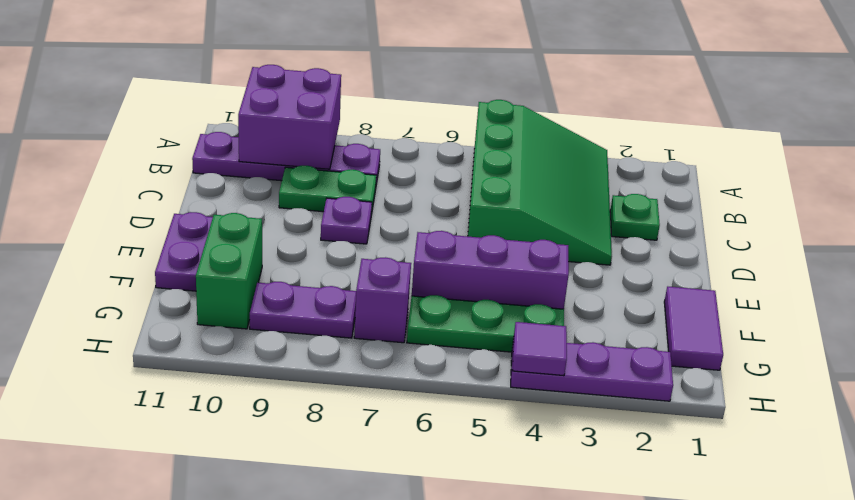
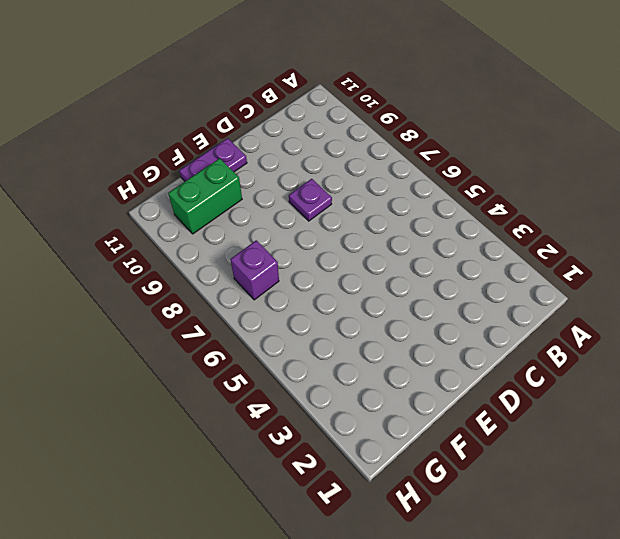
none -> green 3x4 slope [468,100,612,265]
none -> purple 1x4 plate [192,132,380,184]
none -> green 1x1 plate [610,194,660,240]

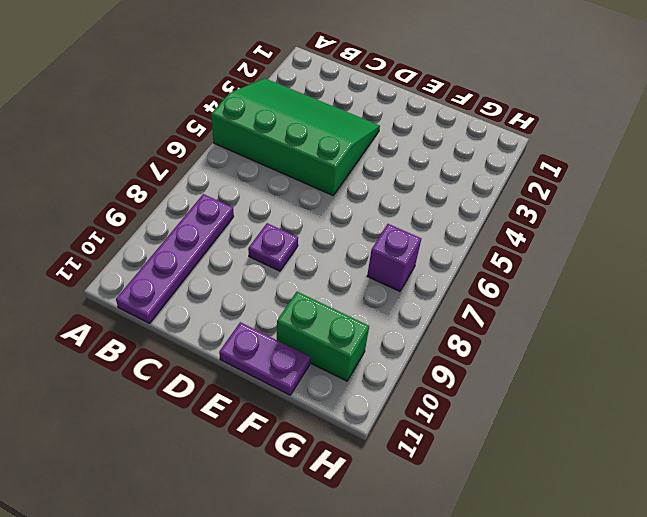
none -> green 1x1 plate [610,194,660,240]
none -> green 1x2 plate [279,166,376,214]
none -> purple 1x2 tile [664,287,723,370]

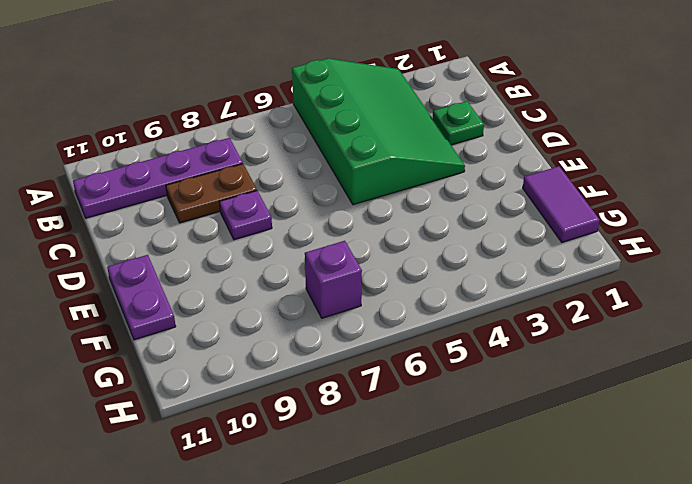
brown 1x2 plate [166,164,257,223] -> green 1x2 plate [279,166,376,214]
none -> purple 1x3 brick [412,231,569,309]
none -> green 1x2 brick [196,213,262,329]
none -> green 1x3 plate [407,295,564,352]

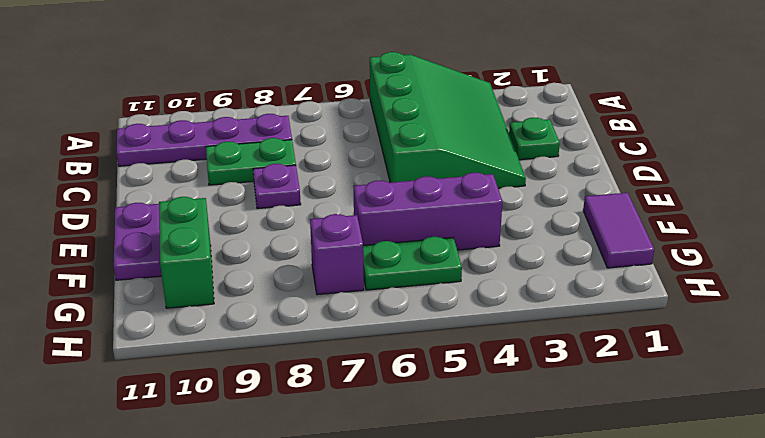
green 1x2 plate [363,237,462,290] -> green 1x3 plate [407,295,564,352]
none -> purple 1x2 plate [250,282,356,338]
none -> purple 1x3 plate [511,339,673,401]
none -> purple 2x2 brick [238,65,341,169]

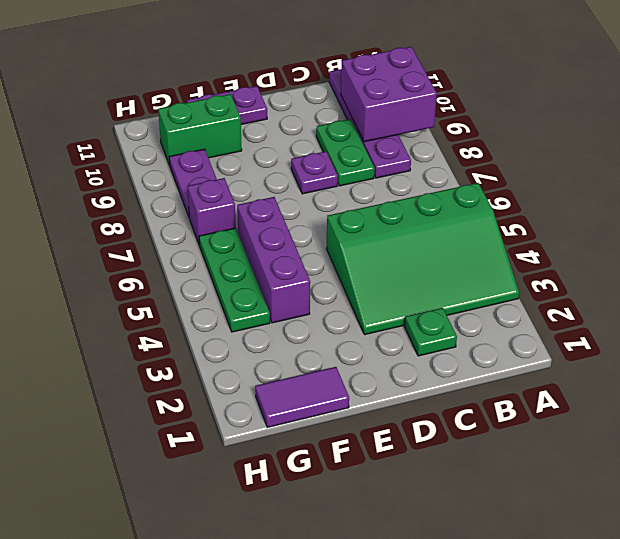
none -> purple 1x3 plate [511,339,673,401]
none -> purple 1x1 tile [512,322,567,376]

